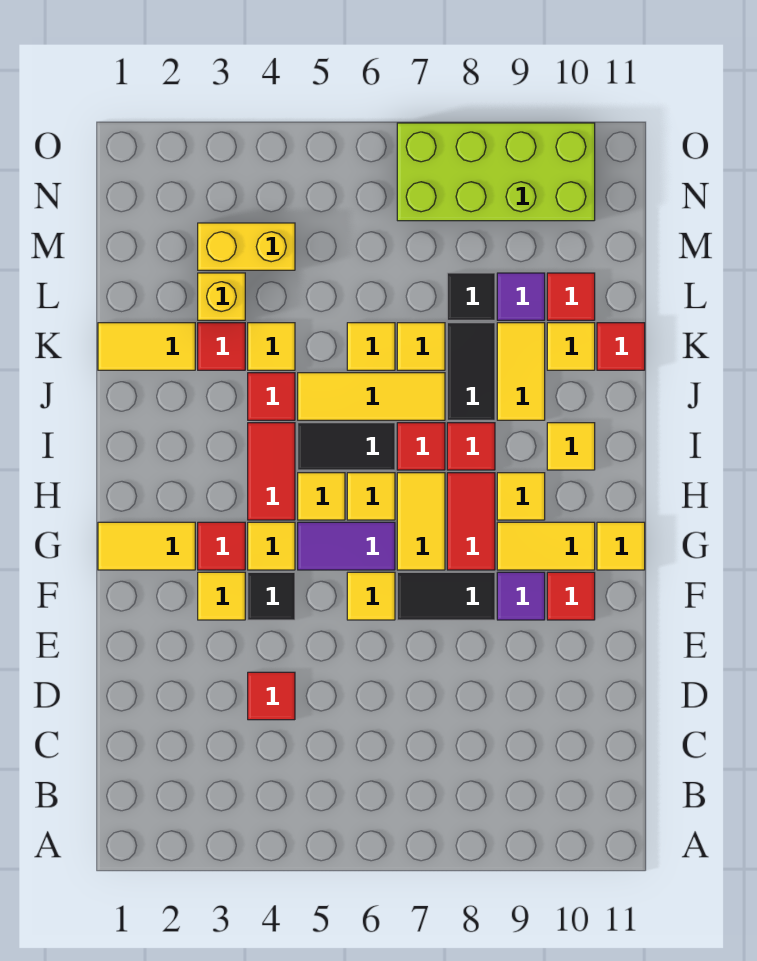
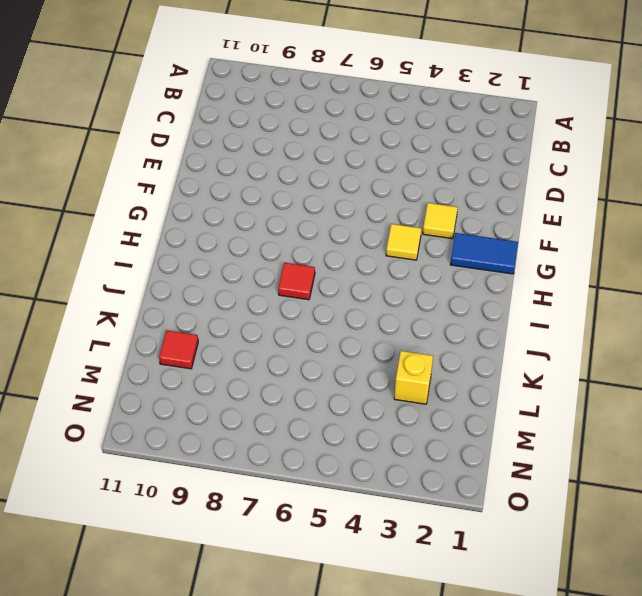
blue 1x2 tile [450,233,518,274] -> yellow 1x2 tile [98,522,195,570]
none -> red 1x1 tile [248,672,295,720]
none -> black 1x1 tile [248,572,295,620]
none -> yellow 1x1 tile [347,572,395,620]
none -> black 1x2 tile [397,572,495,620]

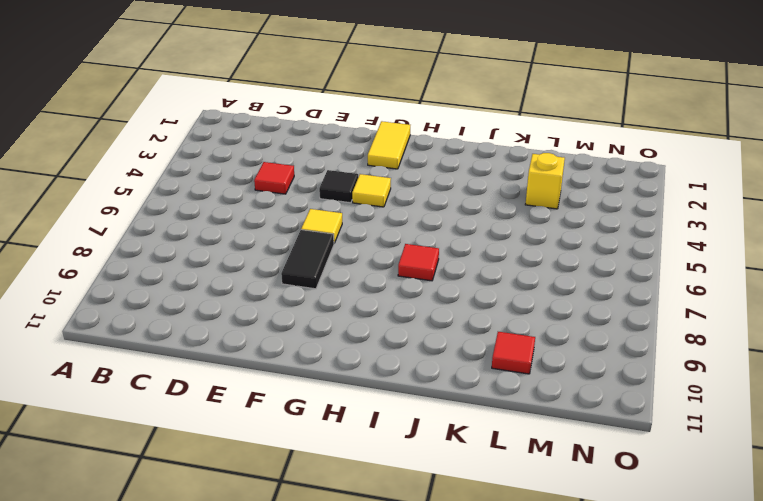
none -> yellow 1x1 tile [198,572,245,620]
none -> purple 1x1 tile [497,572,545,620]
none -> red 1x1 tile [547,572,595,620]
none -> red 1x1 tile [198,522,245,570]

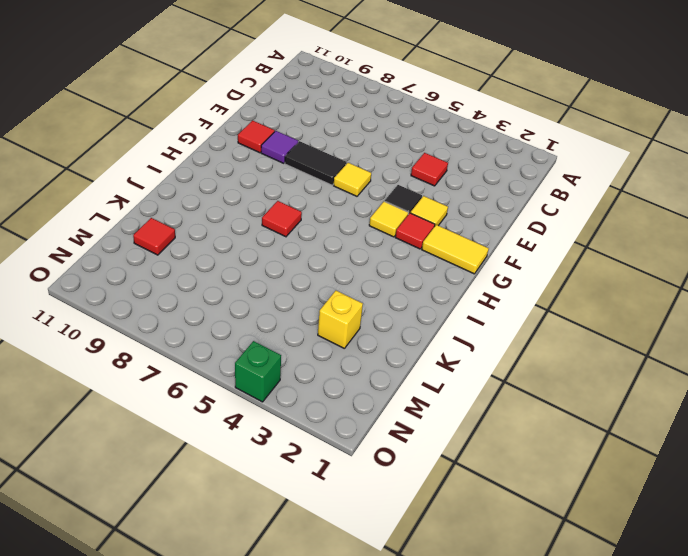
green 1x1 brick [235,341,281,402] -> none
none -> purple 1x2 tile [298,522,395,570]
none -> yellow 1x2 tile [397,473,445,570]
none -> red 1x2 tile [447,473,495,570]
none -> yellow 1x2 tile [497,522,595,570]

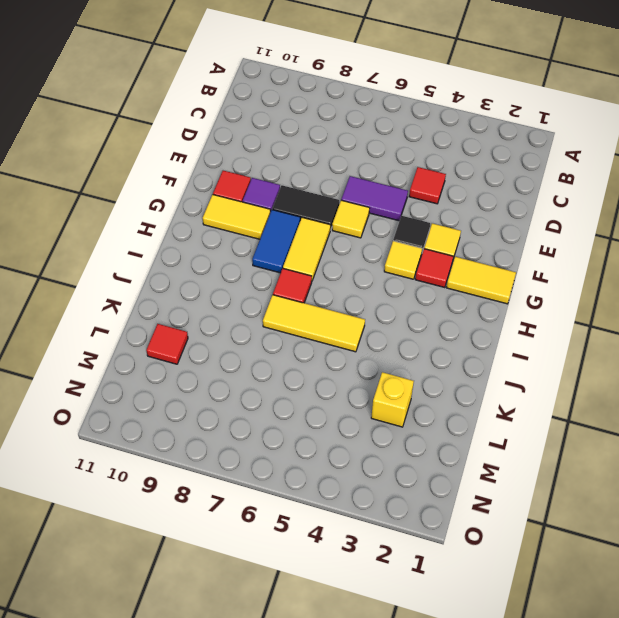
purple 1x2 tile [341,176,408,221] -> purple 1x2 tile moved to [298,522,395,570]
blue 1x2 tile [252,210,300,273] -> red 1x2 tile [447,473,495,570]
none -> yellow 1x1 tile [597,522,645,570]
none -> red 1x2 tile [248,423,295,520]
none -> yellow 1x1 tile [298,473,345,520]
none -> yellow 1x1 tile [347,473,395,520]

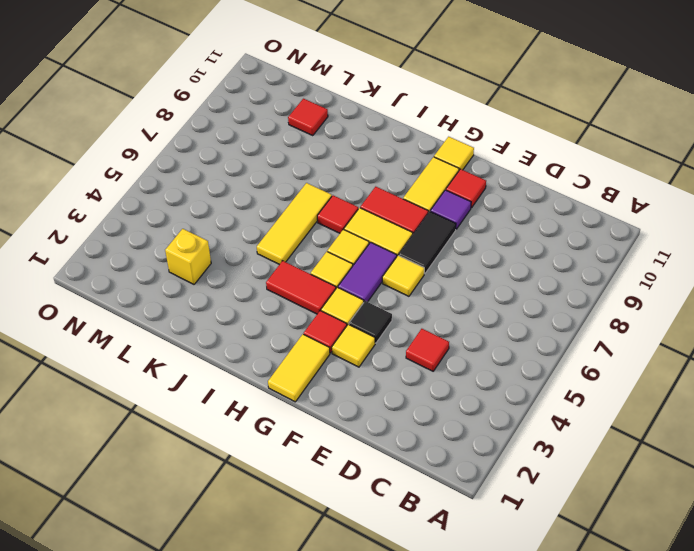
none -> yellow 1x1 tile [497,473,545,520]
none -> black 1x2 tile [298,423,395,470]
none -> red 1x1 tile [447,423,495,470]
none -> yellow 1x1 tile [547,423,595,470]

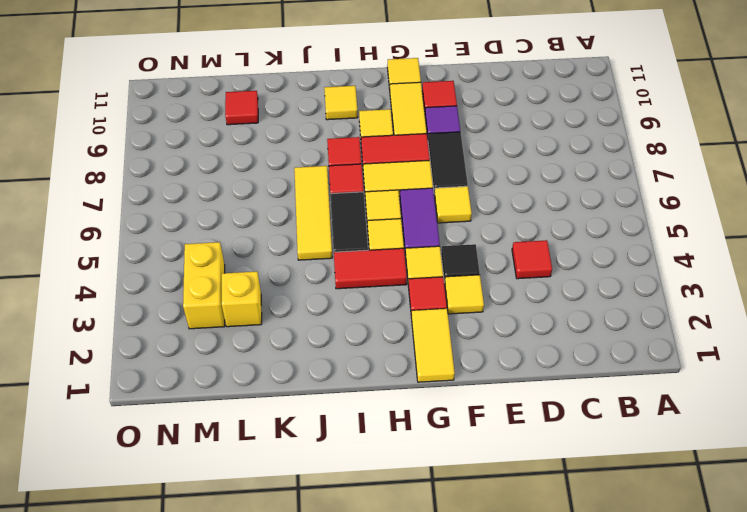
none -> red 1x1 tile [248,373,295,420]
none -> black 1x2 tile [447,323,495,420]
none -> yellow 1x2 tile [497,323,545,420]
none -> yellow 1x2 tile [98,323,195,370]

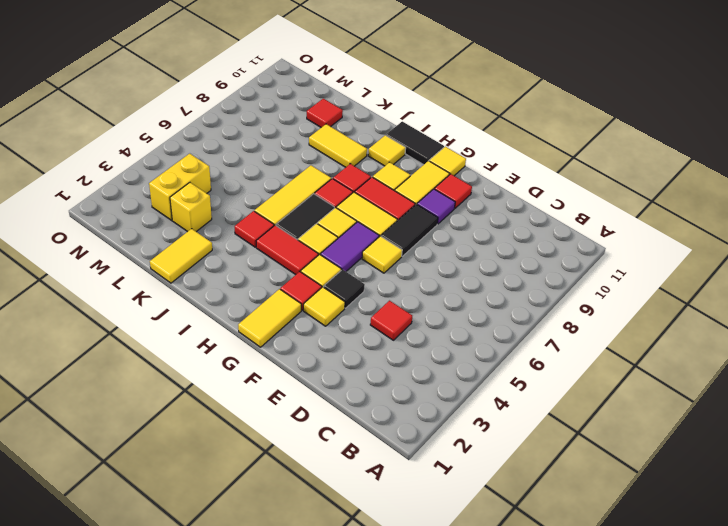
black 1x2 tile [386,122,444,165] -> black 1x2 tile moved to [447,323,495,420]
none -> red 1x1 tile [198,323,245,370]
none -> yellow 1x1 tile [248,323,295,370]
none -> yellow 1x1 tile [347,323,395,370]
none -> yellow 1x1 tile [397,323,445,370]

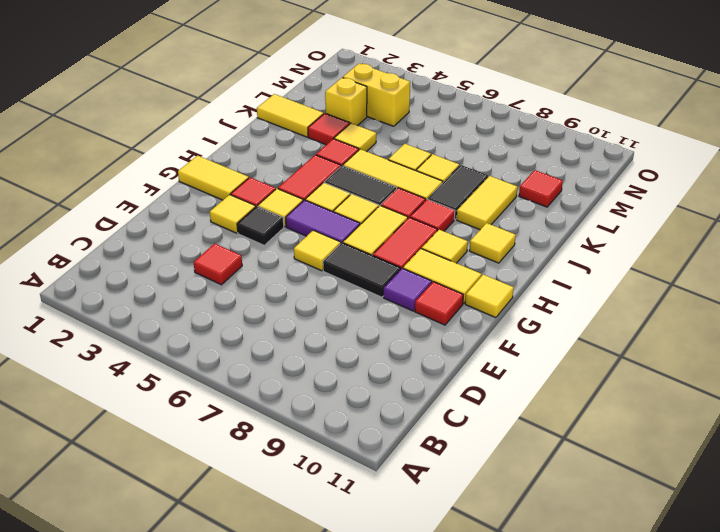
none -> yellow 1x1 tile [547,323,595,370]
none -> red 1x1 tile [597,323,645,370]
none -> black 1x1 tile [447,273,495,320]
none -> purple 1x1 tile [497,273,545,320]

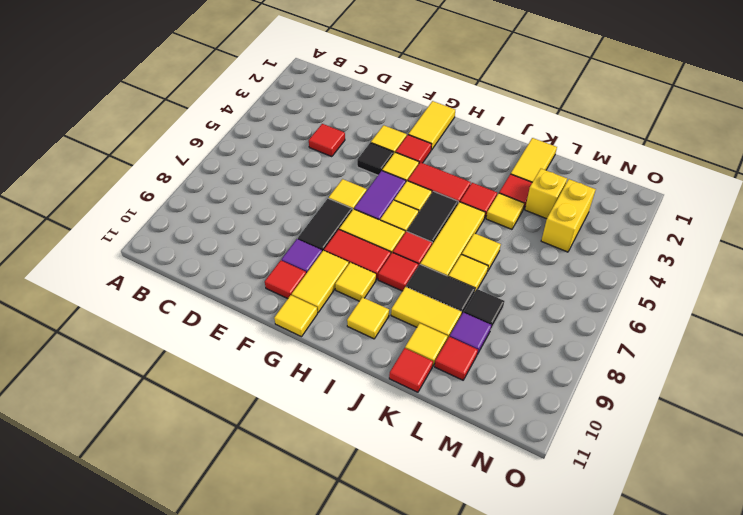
none -> lime 2x4 brick [397,123,595,221]

